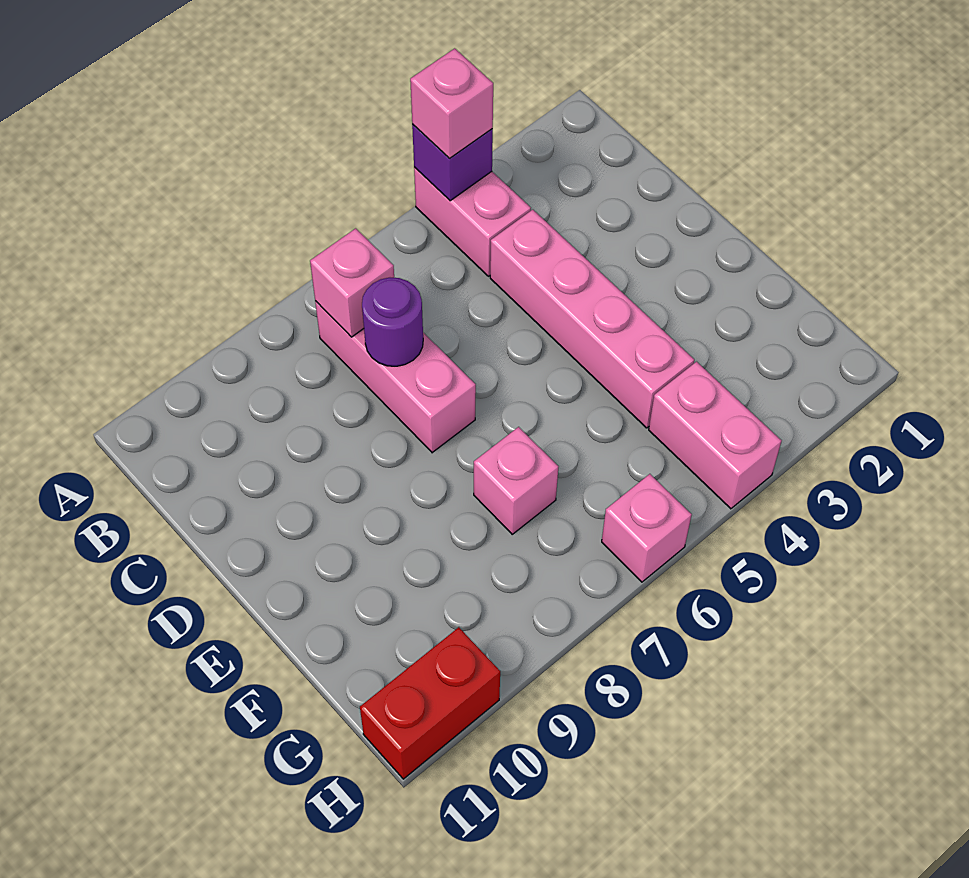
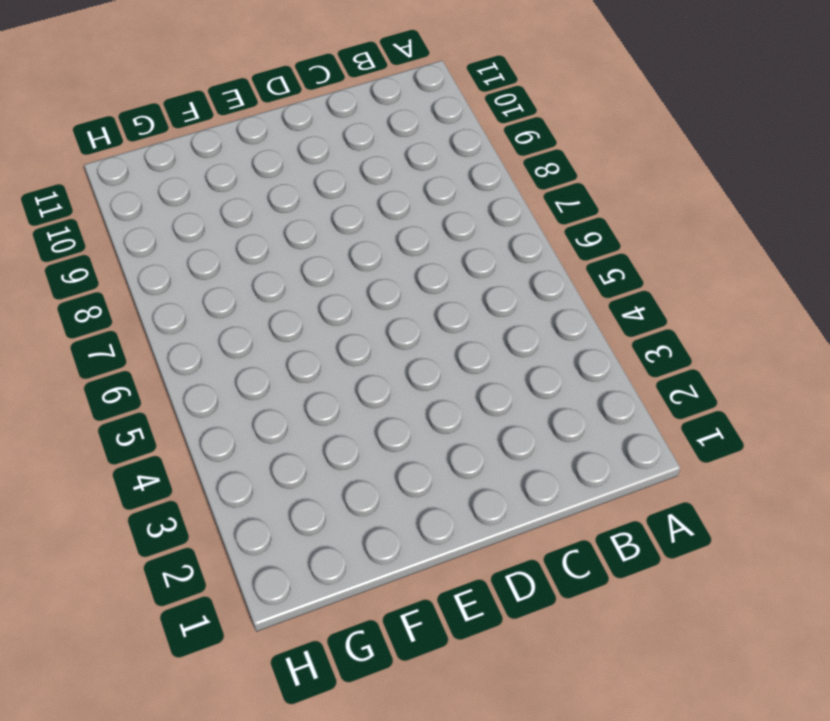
none -> pink 1x2 brick [414,167,531,276]
none -> pink 1x3 brick [315,301,476,453]

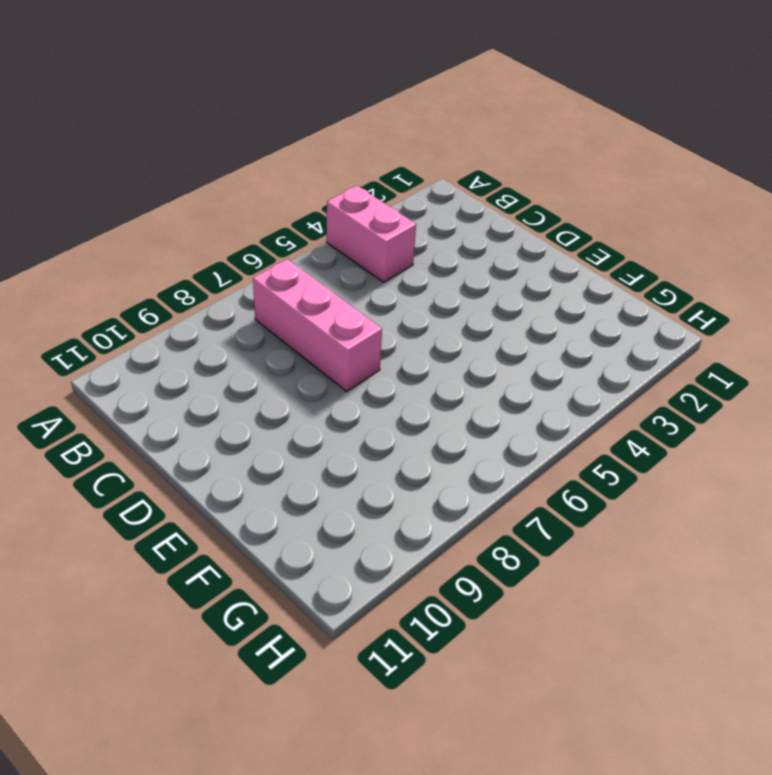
none -> pink 1x4 brick [490,210,694,428]
none -> pink 1x1 brick [474,427,558,534]

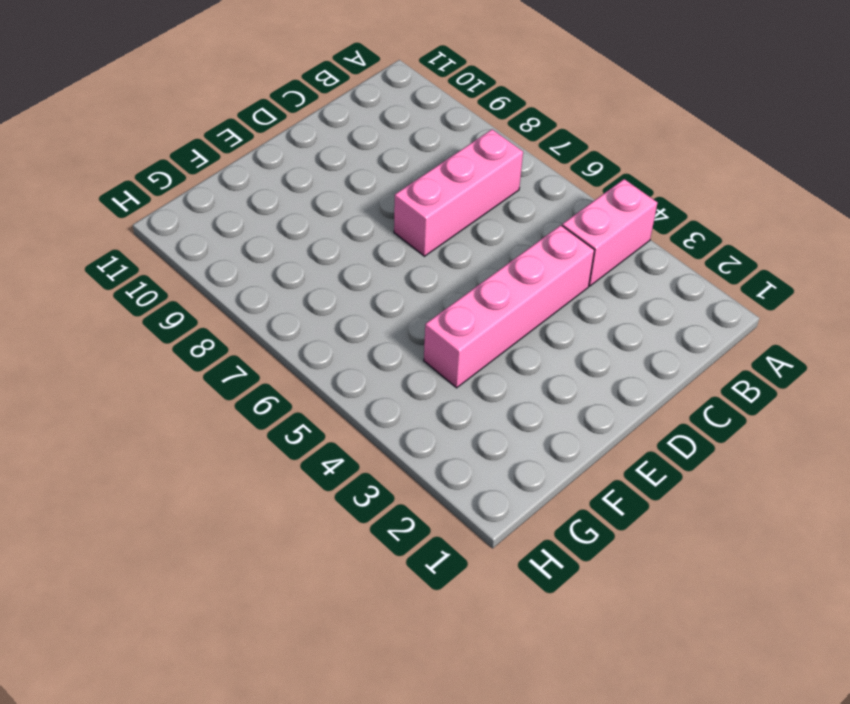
none -> pink 1x1 brick [474,427,558,534]
none -> pink 1x2 brick [649,362,782,509]

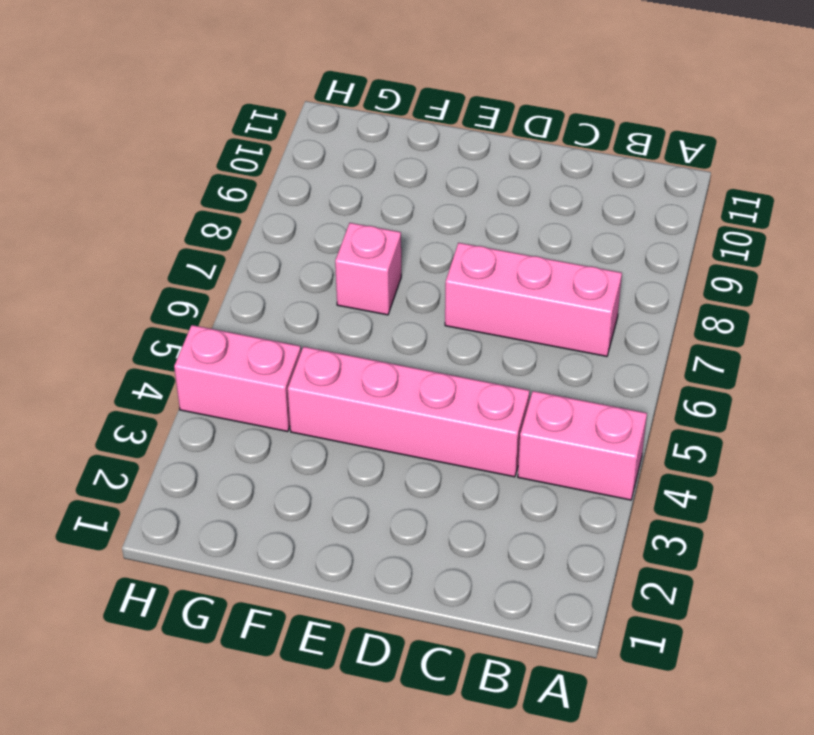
none -> pink 1x1 brick [602,474,692,582]
none -> red 1x2 brick [360,627,500,779]

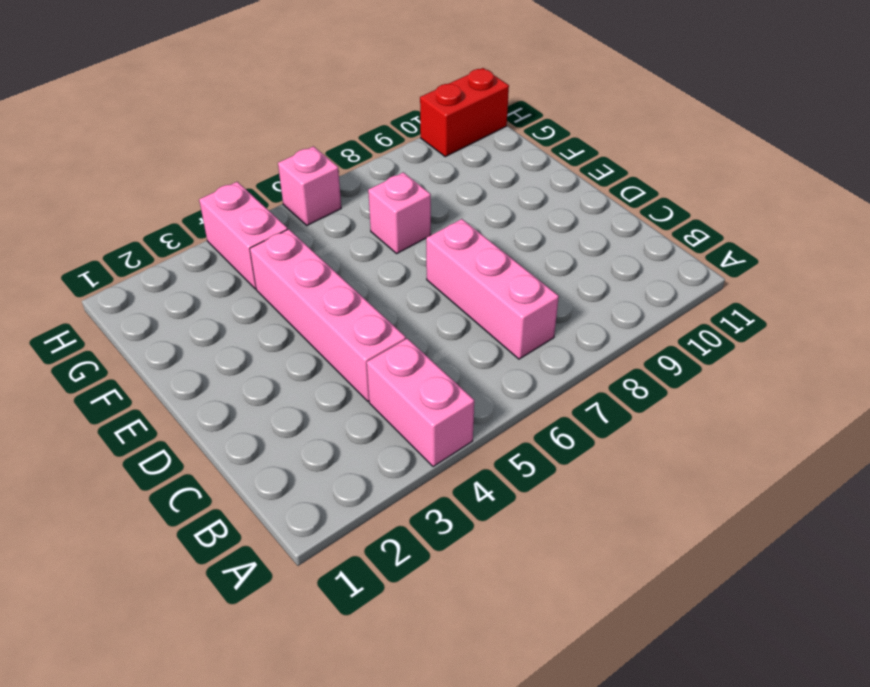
none -> purple 1x1 brick [412,124,493,201]
none -> pink 1x1 brick [310,228,394,337]

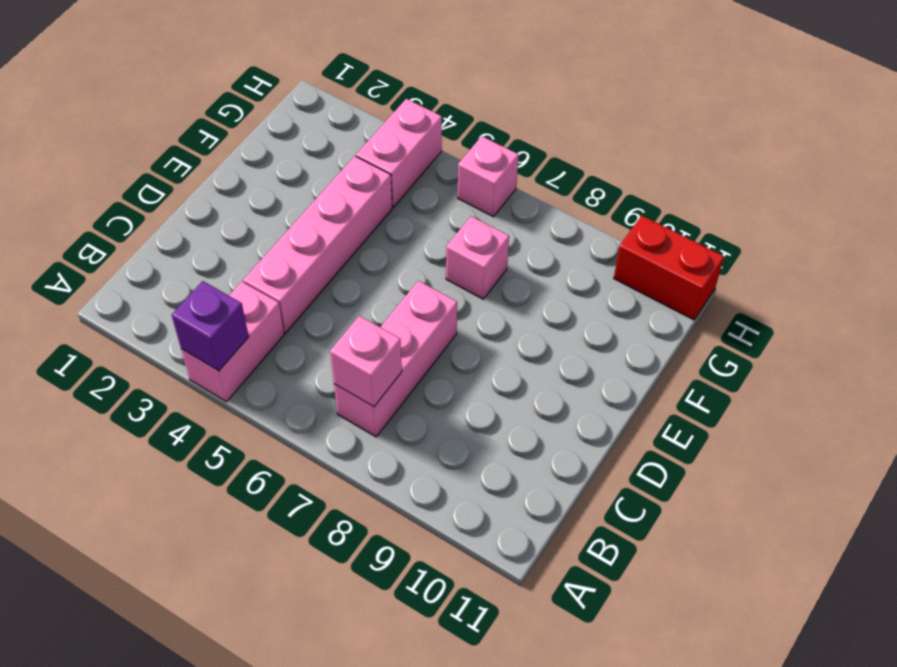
none -> purple 1x1 round brick [362,278,423,366]
none -> pink 1x1 brick [410,48,493,158]

